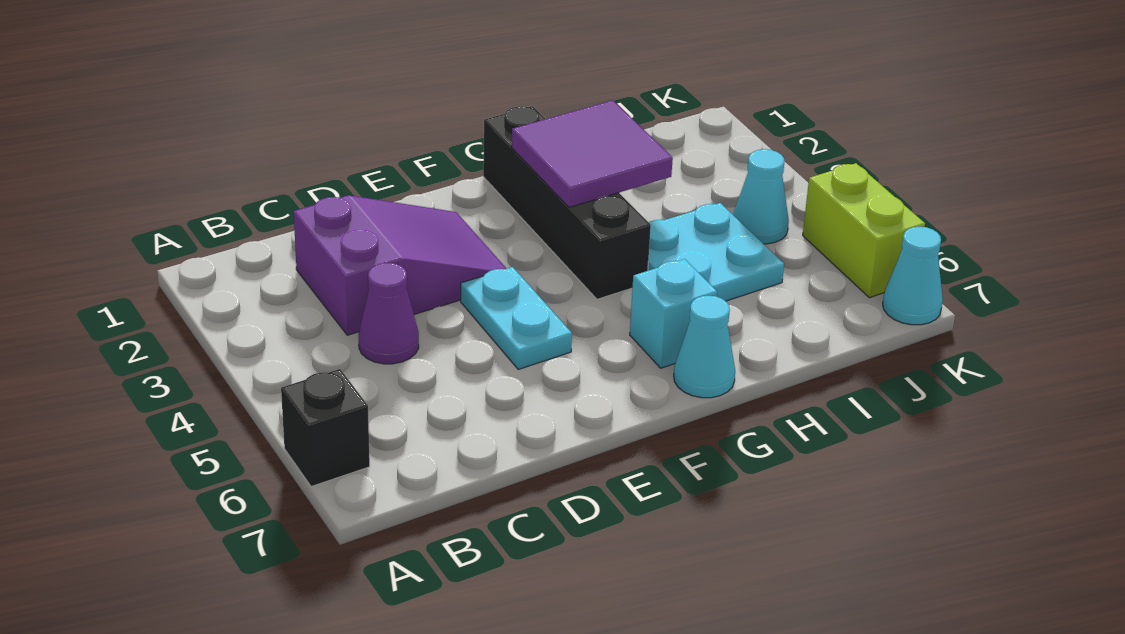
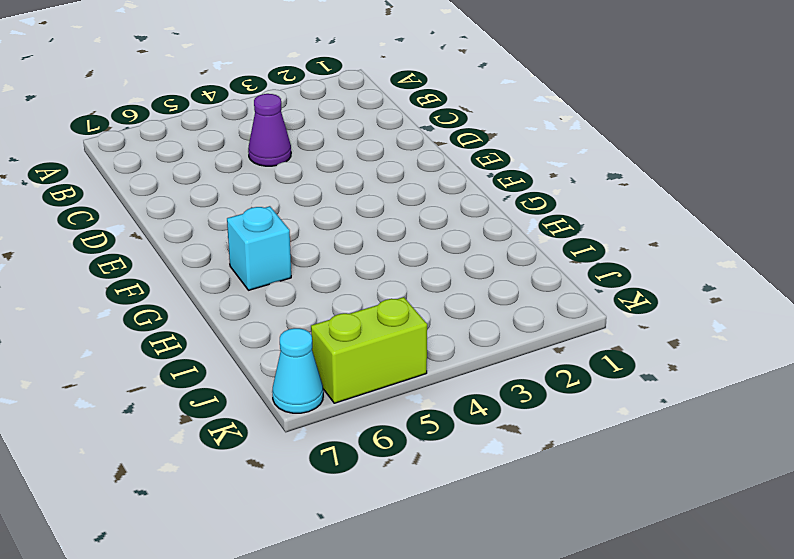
none -> black 1x1 brick [281,369,370,487]
none -> purple 2x3 slope [294,195,507,335]
none -> cyan 1x2 plate [461,267,572,369]

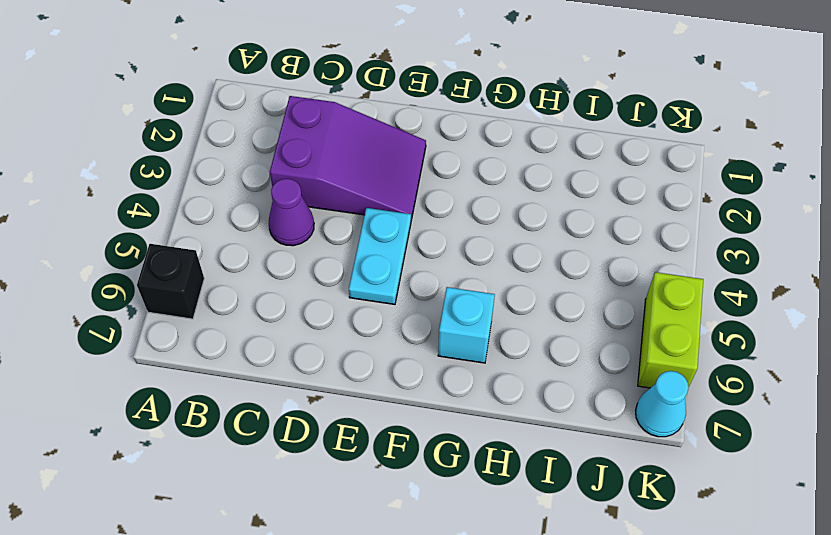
none -> black 1x4 brick [483,106,651,299]
none -> cyan 1x1 cone [674,296,735,398]
none -> cyan 2x2 plate [648,203,784,301]

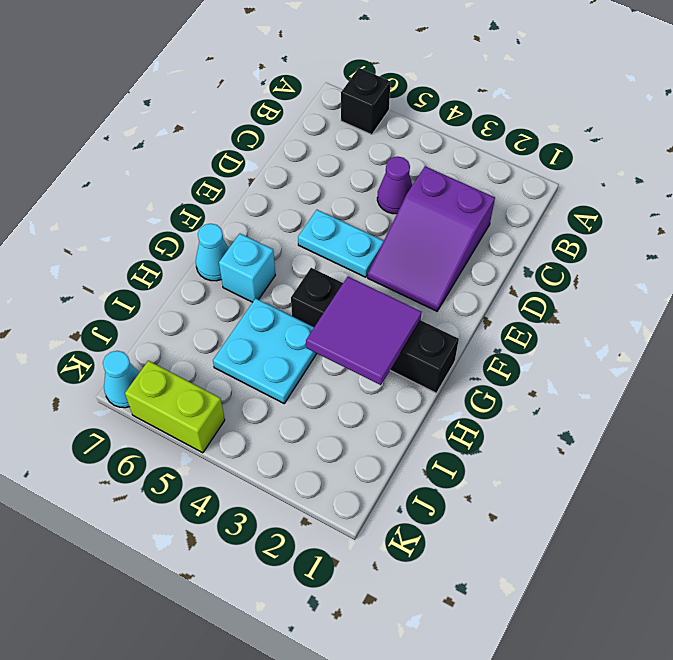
none -> cyan 1x1 cone [733,149,789,244]

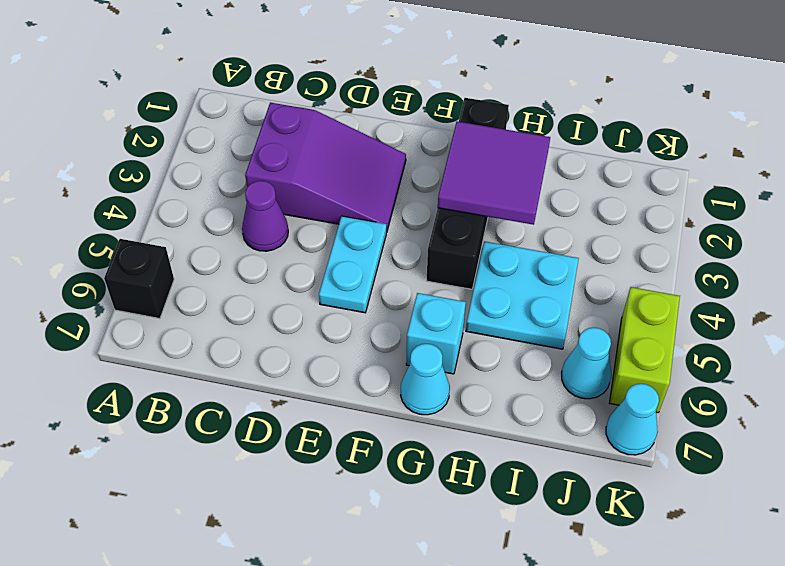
cyan 1x1 cone [562,328,611,399] -> cyan 1x1 cone moved to [733,149,789,244]

